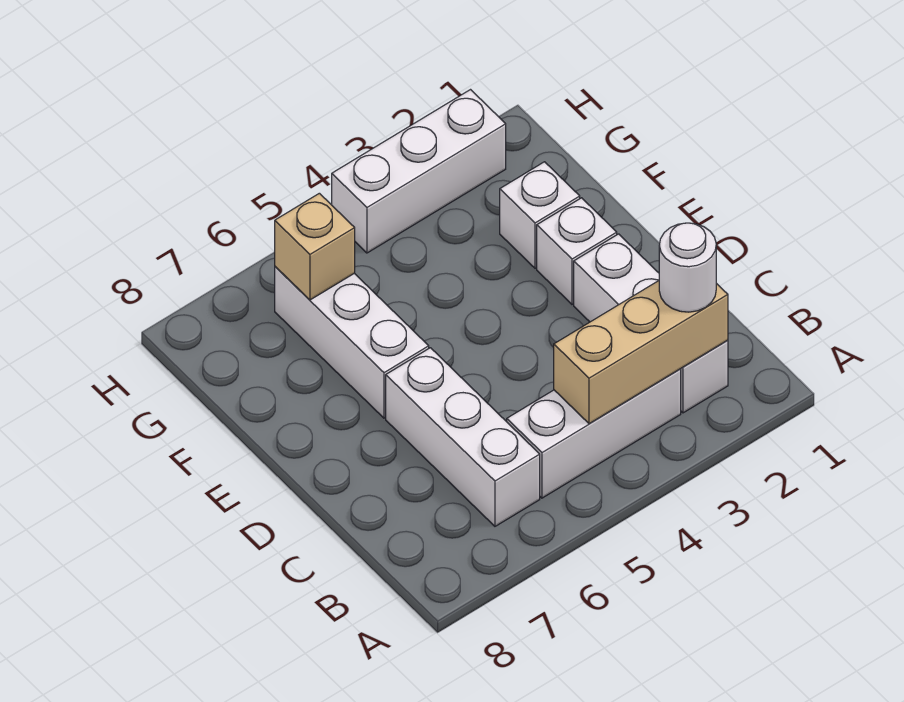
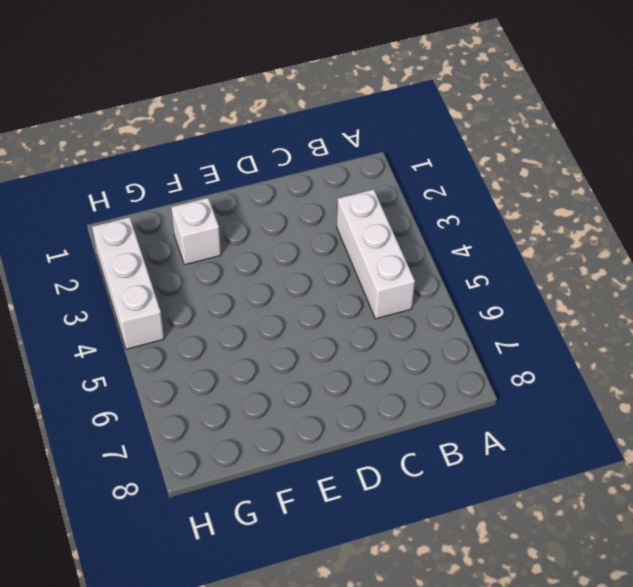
none -> white 1x3 brick [574,234,728,413]
none -> white 1x3 brick [386,348,540,526]

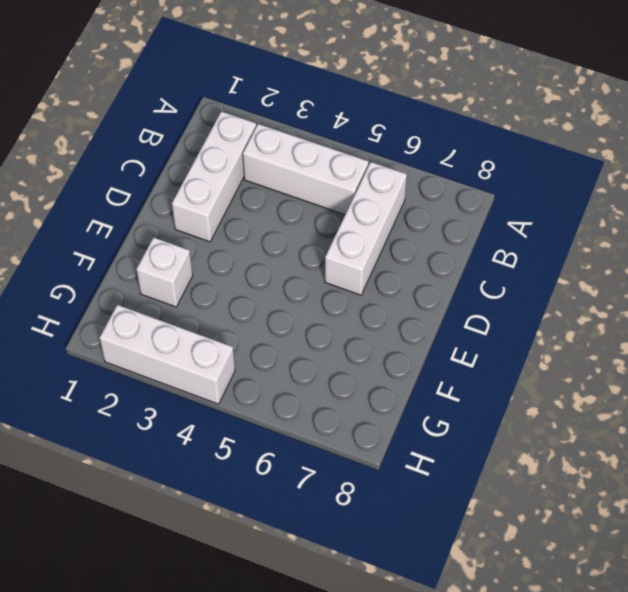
none -> white 1x1 brick [537,198,617,304]
none -> white 1x3 brick [275,267,429,418]

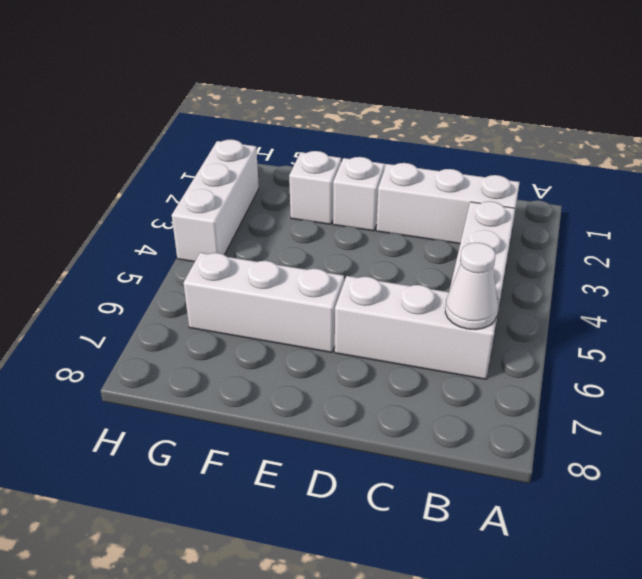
white 1x1 cone [445,243,498,330] -> none
none -> tan 1x3 brick [554,281,728,424]
none -> tan 1x1 brick [275,193,355,300]

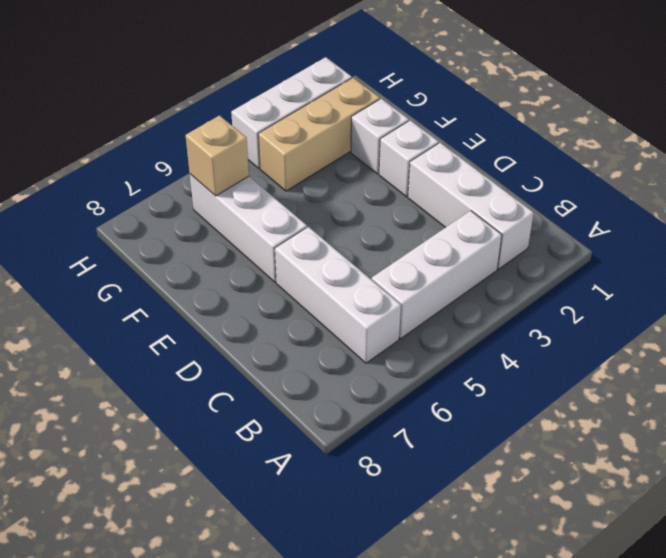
tan 1x3 brick [258,78,380,191] -> tan 1x3 brick moved to [554,281,728,424]
none -> white 1x1 round brick [659,223,716,312]

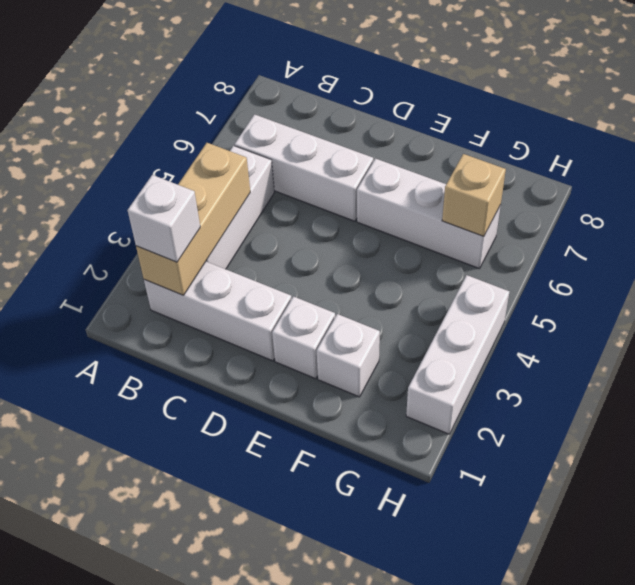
white 1x1 brick [128,175,200,262] -> white 1x1 round brick [659,223,716,312]

